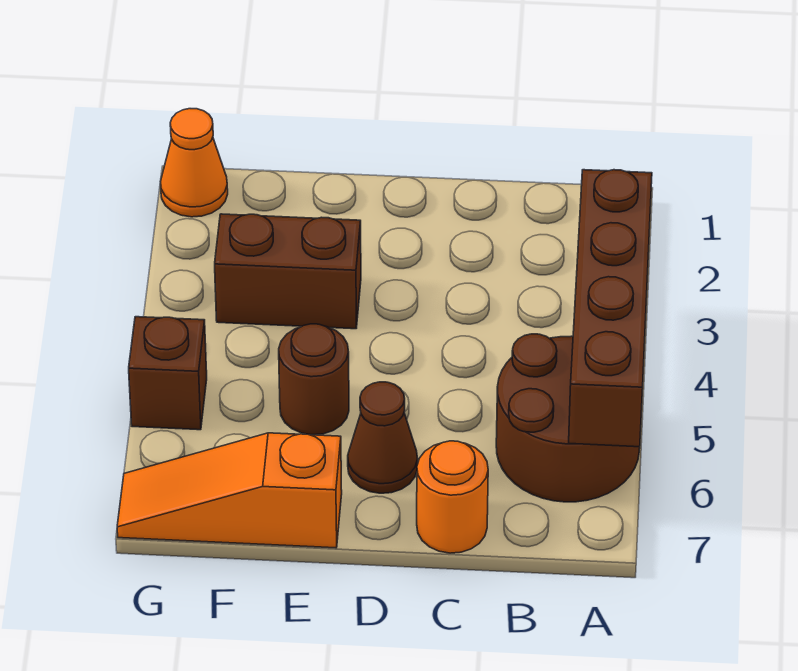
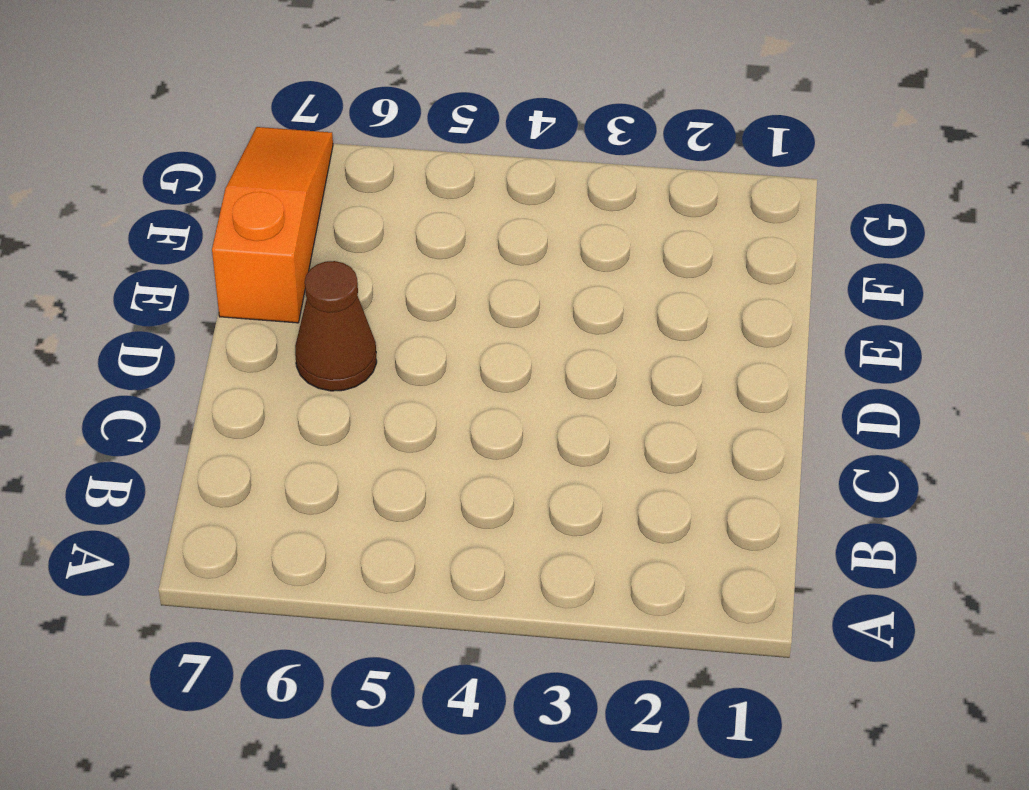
none -> brown 2x2 round brick [496,334,640,502]
none -> orange 1x1 round brick [417,441,488,553]

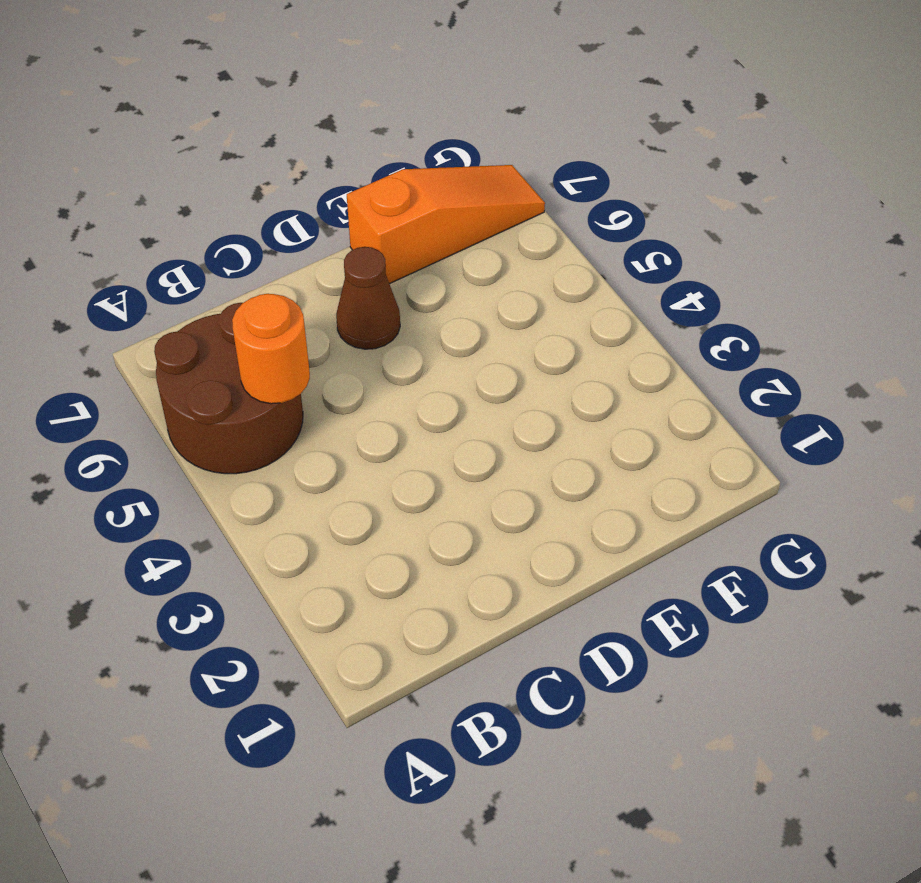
orange 1x1 round brick [232,294,310,404] -> orange 1x1 round brick moved to [417,441,488,553]
none -> brown 1x2 brick [215,214,361,329]
none -> brown 1x1 round brick [279,324,349,435]

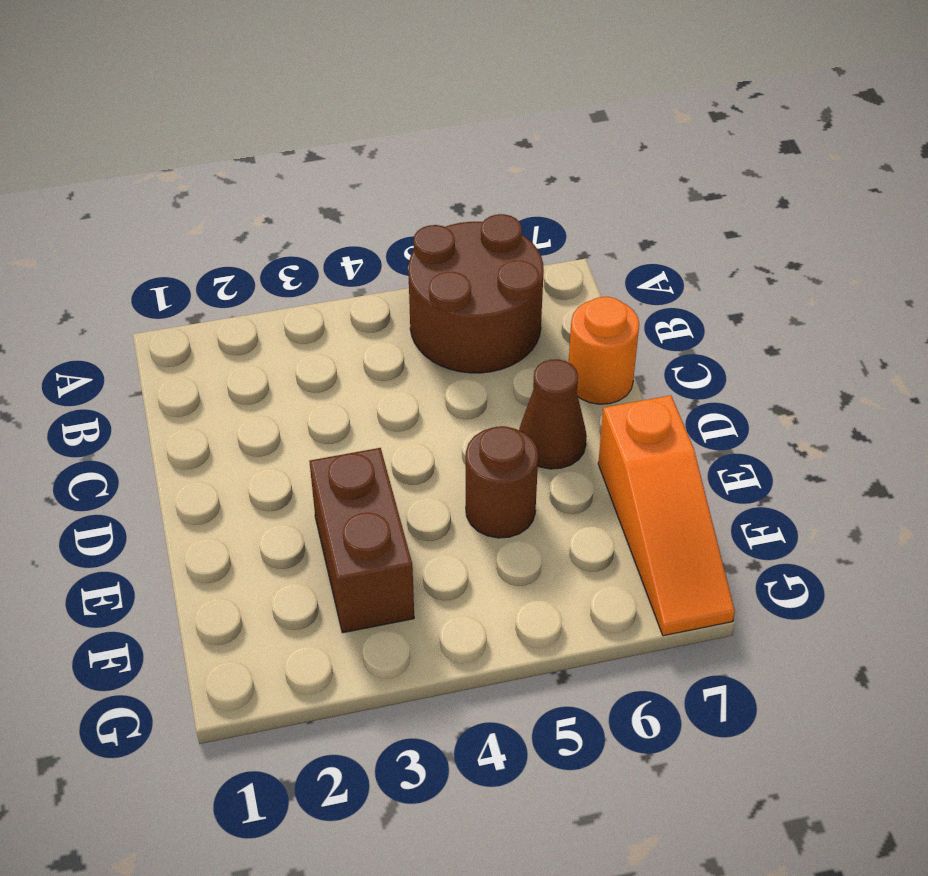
none -> orange 1x1 cone [160,109,228,217]
none -> brown 1x1 brick [129,317,207,430]

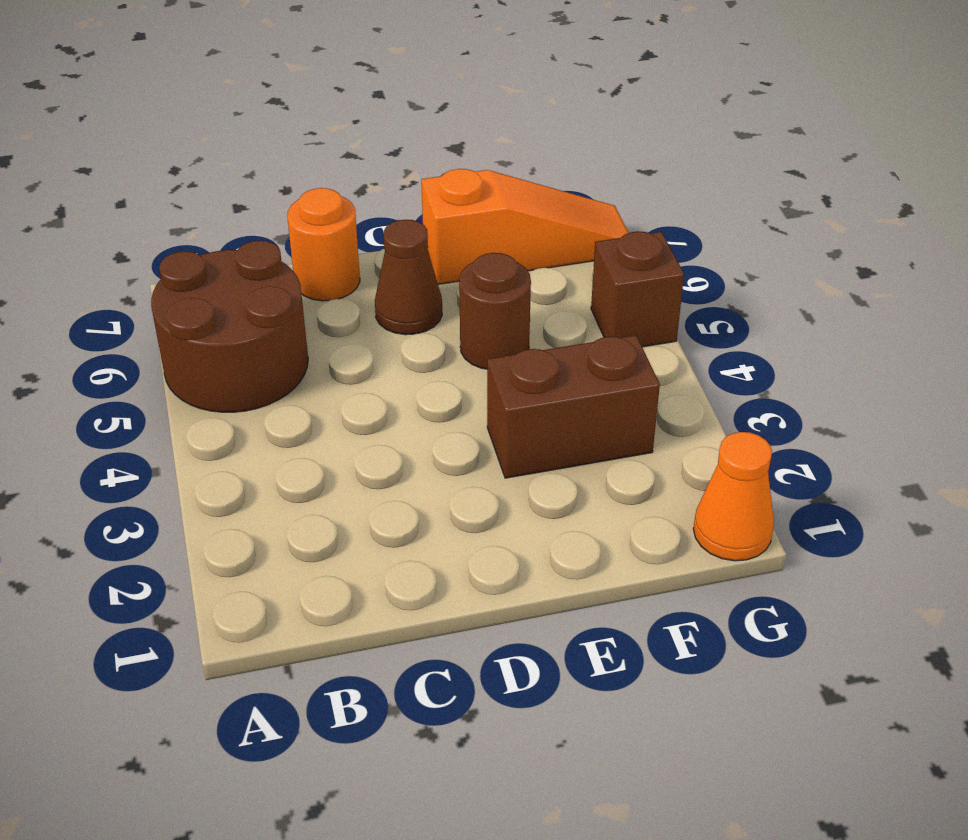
none -> brown 1x4 brick [569,170,652,447]

